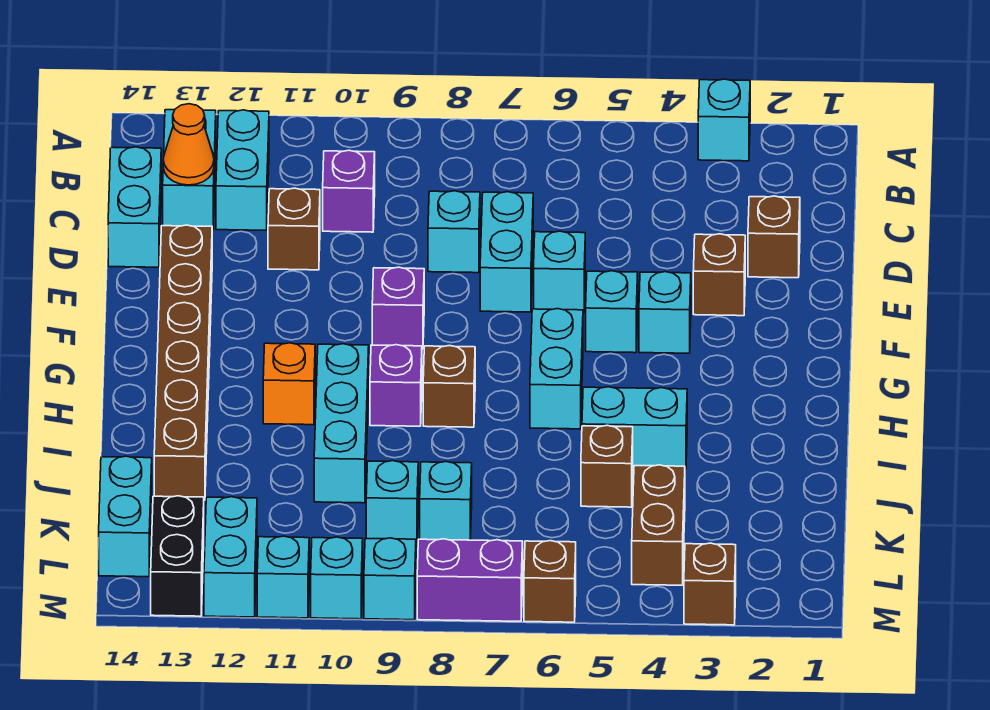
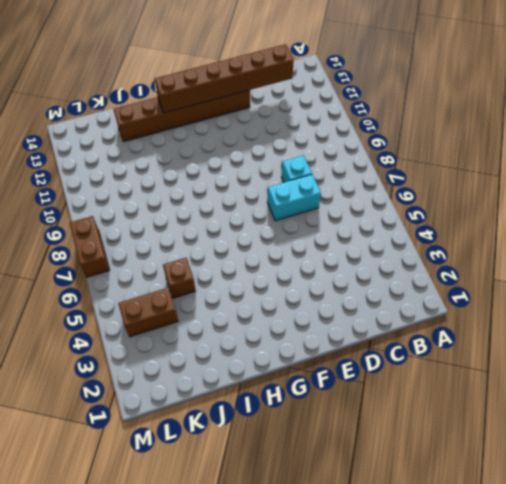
brown 1x6 brick [155,44,294,113] -> orange 1x1 cone [163,104,214,185]
brown 1x2 brick [70,216,109,277] -> purple 1x2 brick [417,539,523,621]
none -> cyan 1x1 brick [698,79,750,161]
none -> cyan 1x2 brick [216,110,269,230]
none -> cyan 1x2 brick [163,110,216,230]
none -> purple 1x1 brick [323,150,375,232]

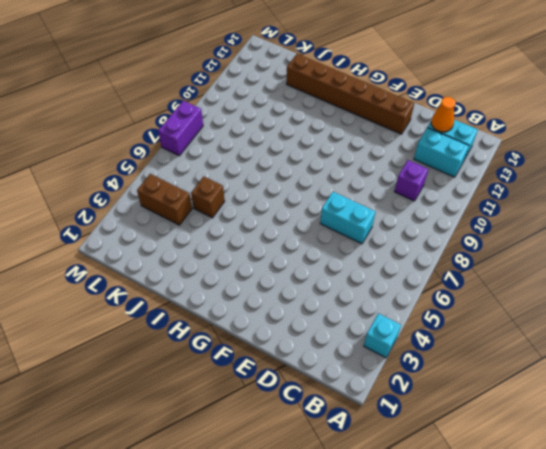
none -> cyan 1x2 brick [108,147,161,267]
none -> brown 1x1 brick [748,196,800,278]
none -> cyan 1x1 brick [428,191,480,273]
none -> brown 1x1 brick [268,188,320,270]

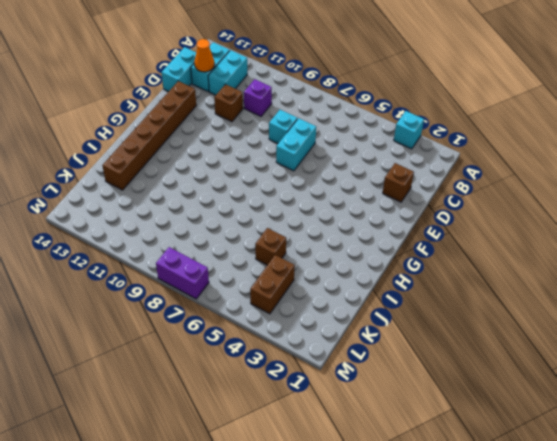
none -> brown 1x1 brick [693,234,745,316]
none -> cyan 1x1 brick [534,231,585,313]
none -> cyan 1x1 brick [639,272,691,353]
none -> cyan 1x1 brick [586,271,638,353]

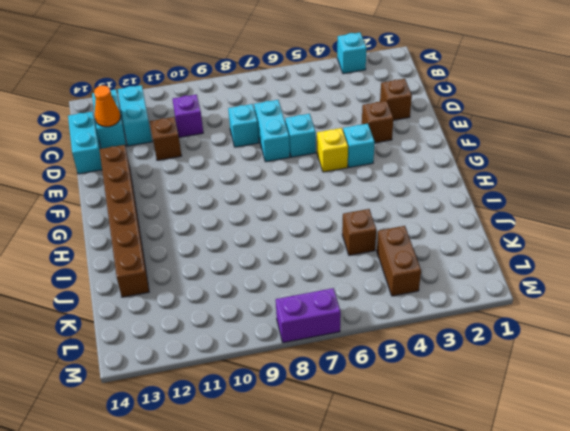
yellow 1x1 brick [317,128,348,172] -> cyan 1x1 brick [586,271,638,353]
none -> purple 1x1 brick [372,267,424,349]
none -> cyan 1x2 brick [530,309,583,429]
none -> brown 1x1 brick [423,346,475,427]
none -> purple 1x1 brick [370,345,422,426]

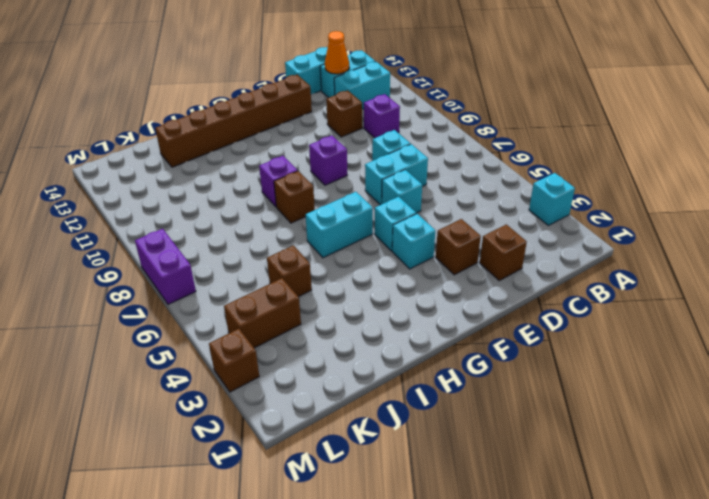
none -> cyan 1x3 brick [314,344,369,503]
none -> orange 1x1 brick [263,343,315,425]
none -> cyan 1x2 brick [582,387,687,469]
none -> cyan 1x1 brick [420,462,472,540]

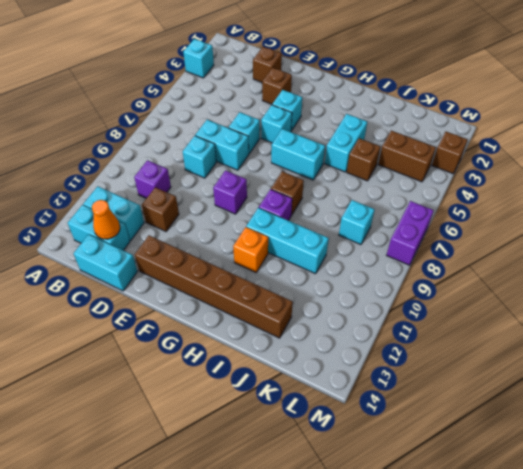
none -> cyan 1x1 brick [366,461,418,542]
none -> cyan 1x2 brick [99,456,152,577]
none -> cyan 1x2 brick [204,497,257,617]
none -> black 1x2 brick [151,496,204,616]

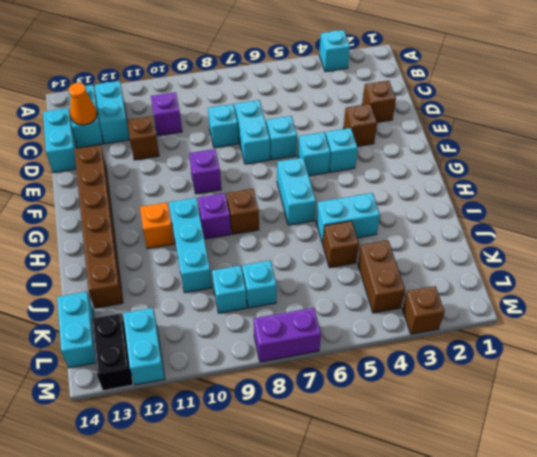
none -> brown 1x1 brick [524,541,576,622]
none -> cyan 1x1 brick [364,538,416,620]
none -> cyan 1x1 brick [311,537,363,619]
none -> cyan 1x1 brick [257,536,309,618]

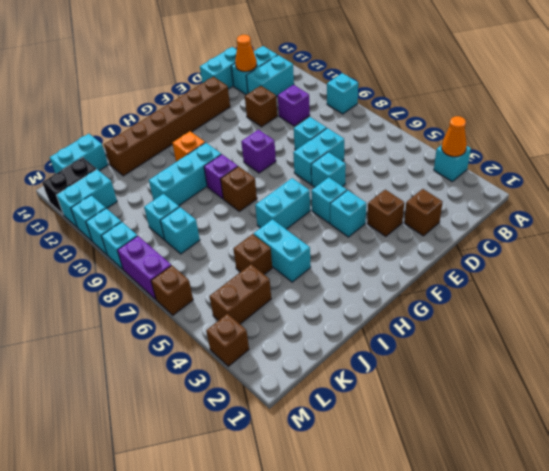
orange 1x1 cone [442,116,467,157] -> none
cyan 1x1 brick [327,73,358,114] -> none

